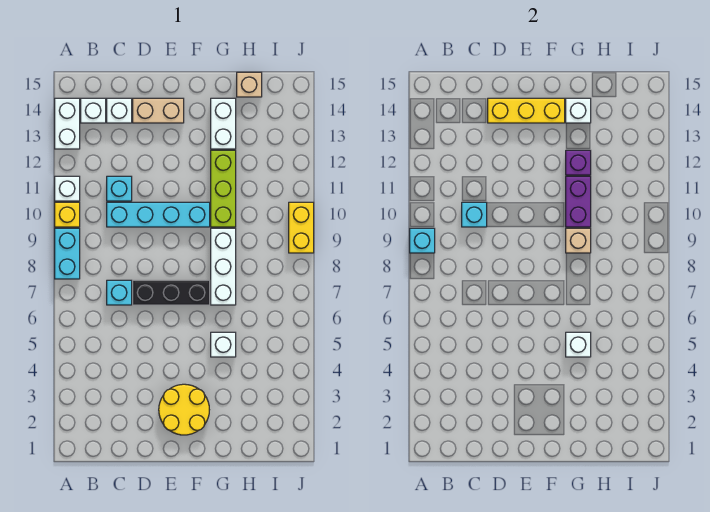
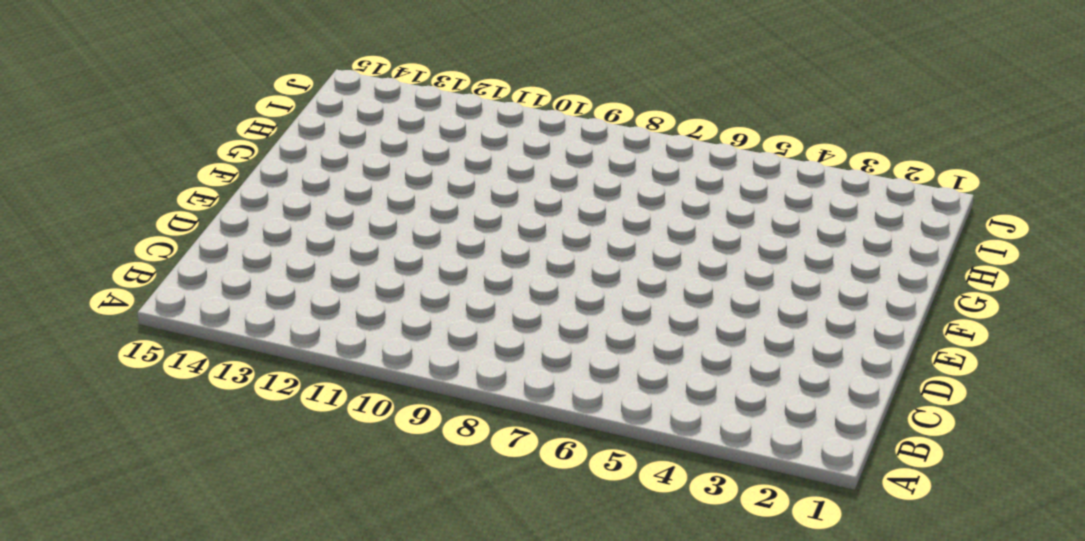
none -> cyan 1x2 brick [55,228,80,279]
none -> yellow 1x1 brick [55,202,80,227]
none -> white 1x1 brick [55,176,80,201]

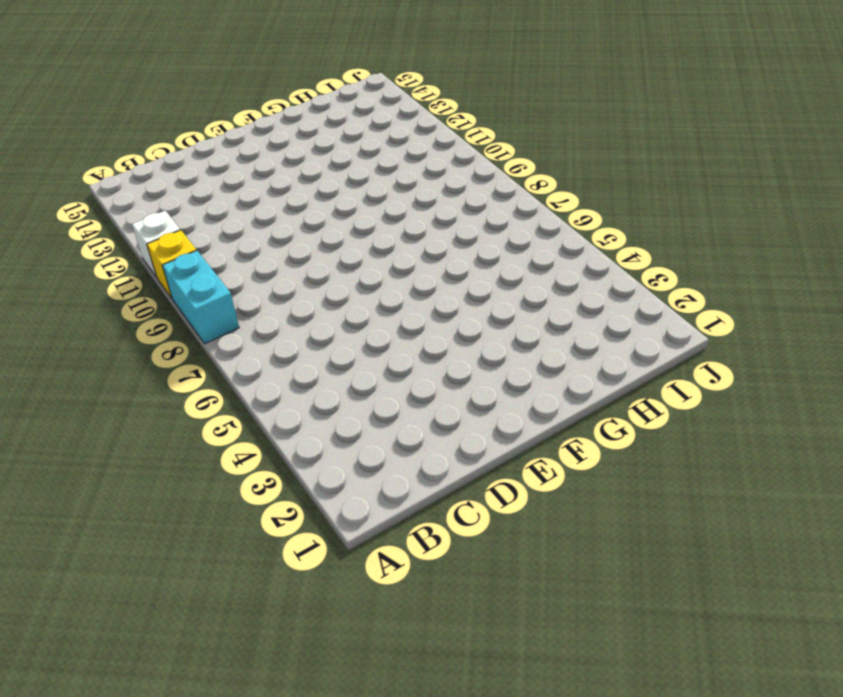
none -> white 1x2 brick [55,98,80,149]
none -> white 1x1 brick [81,98,106,123]
none -> cyan 1x1 brick [107,280,132,305]

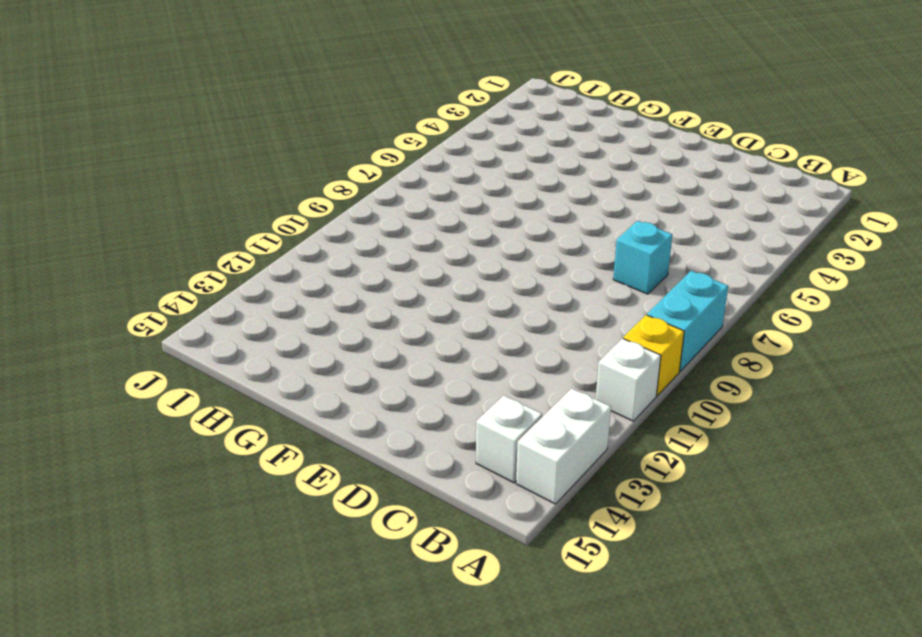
none -> cyan 1x4 brick [107,202,210,227]
none -> cyan 1x1 brick [107,176,132,201]
none -> white 1x1 brick [107,98,132,123]

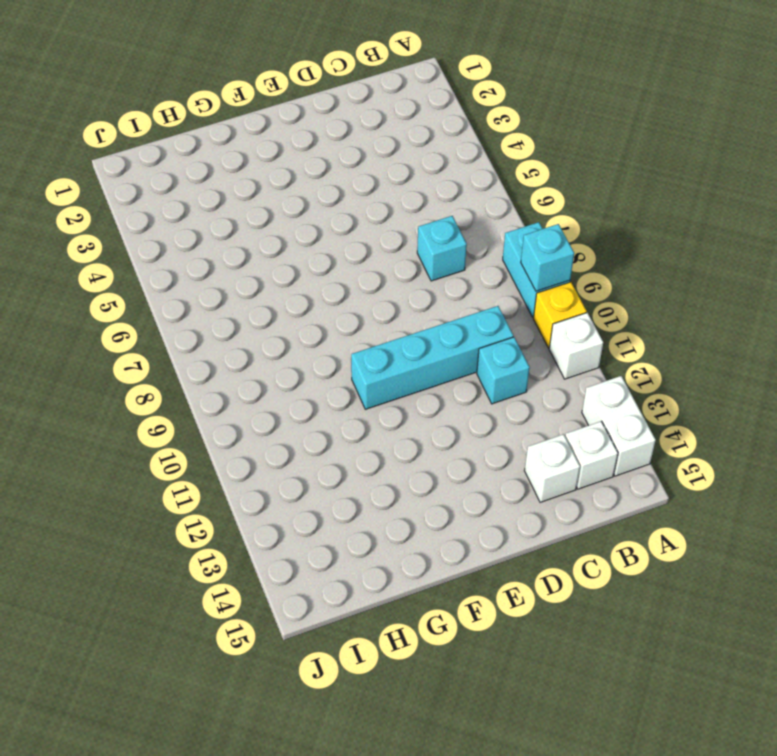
none -> black 1x3 brick [133,280,210,305]
none -> tan 1x2 brick [133,98,184,123]
none -> yellow 2x2 round brick [159,384,209,435]

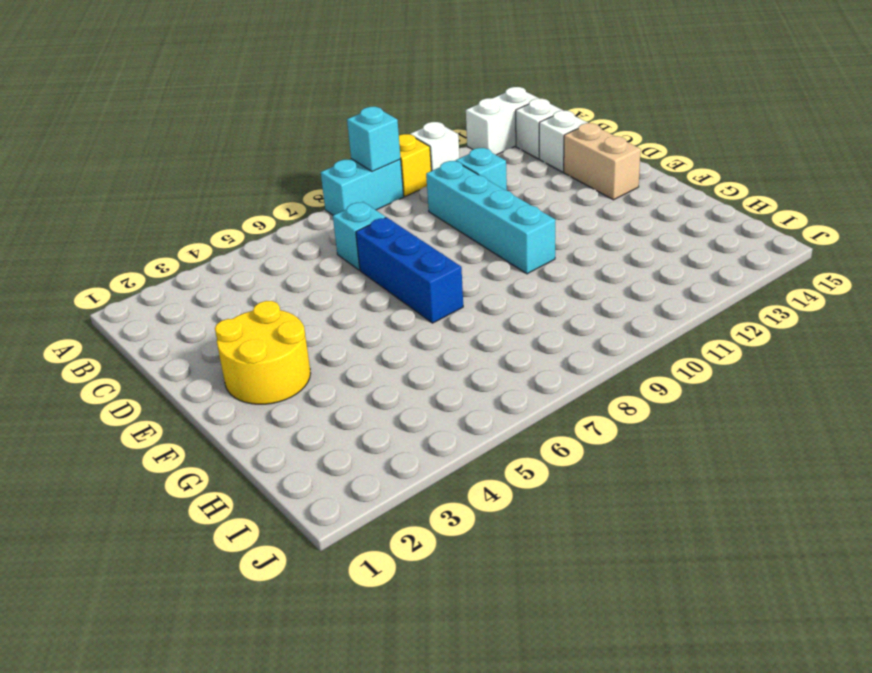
blue 1x3 brick [356,217,463,323] -> black 1x3 brick [133,280,210,305]
none -> white 1x1 brick [211,332,236,357]
none -> white 1x3 brick [211,228,236,305]
none -> lime 1x3 brick [211,150,236,227]

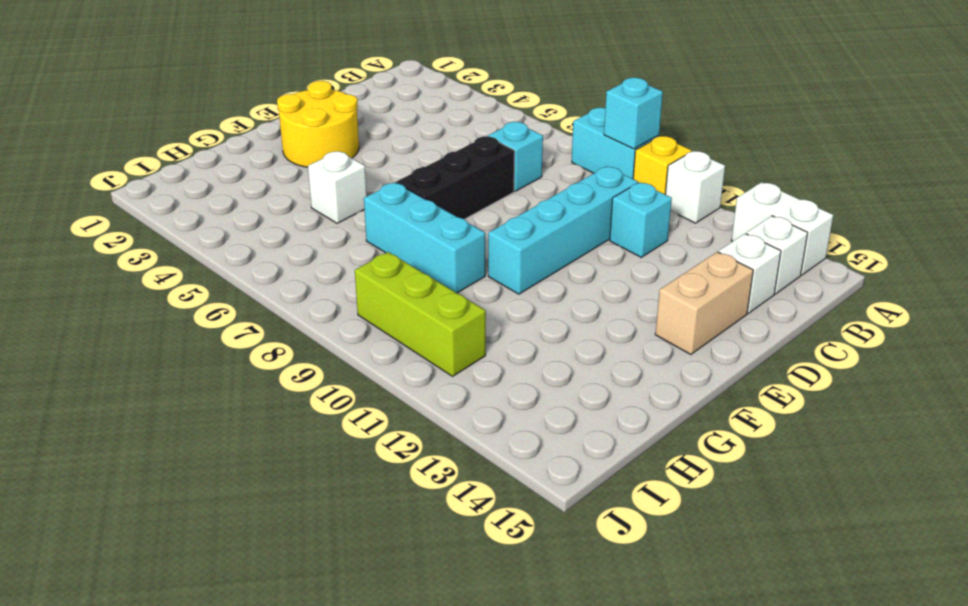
cyan 1x3 brick [364,182,485,293] -> white 1x3 brick [211,228,236,305]
lime 1x3 brick [355,252,486,376] -> lime 1x3 brick moved to [211,150,236,227]
none -> white 1x2 brick [211,98,236,149]
none -> tan 1x1 brick [237,72,262,97]
none -> yellow 1x2 brick [289,202,314,253]

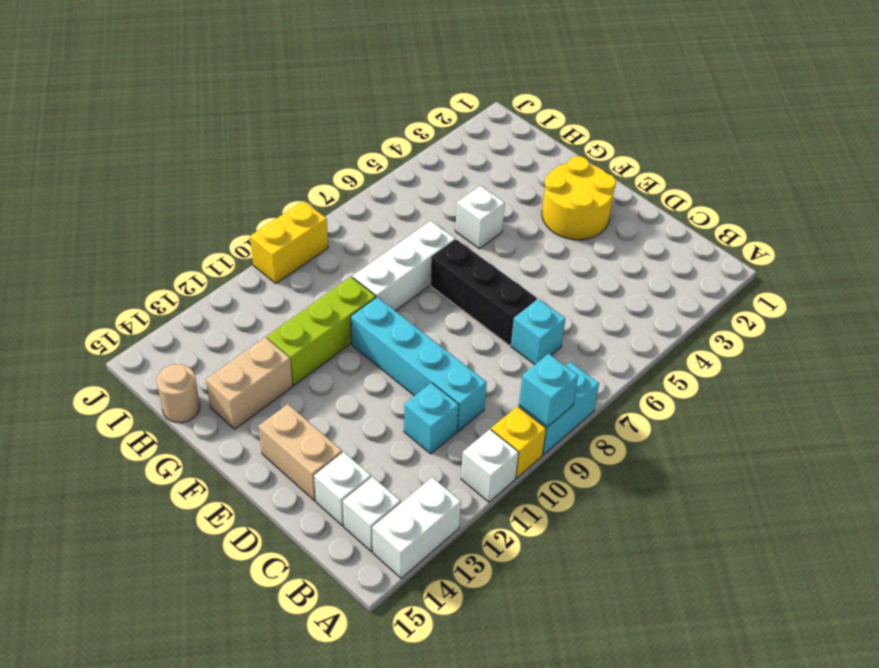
tan 1x2 brick [206,337,293,429] -> white 1x2 brick [211,98,236,149]
tan 1x1 round brick [156,364,200,423] -> tan 1x1 brick [237,72,262,97]
none -> cyan 1x1 brick [462,202,487,227]
none -> yellow 1x3 brick [488,98,565,123]
none -> white 1x1 brick [566,332,591,357]

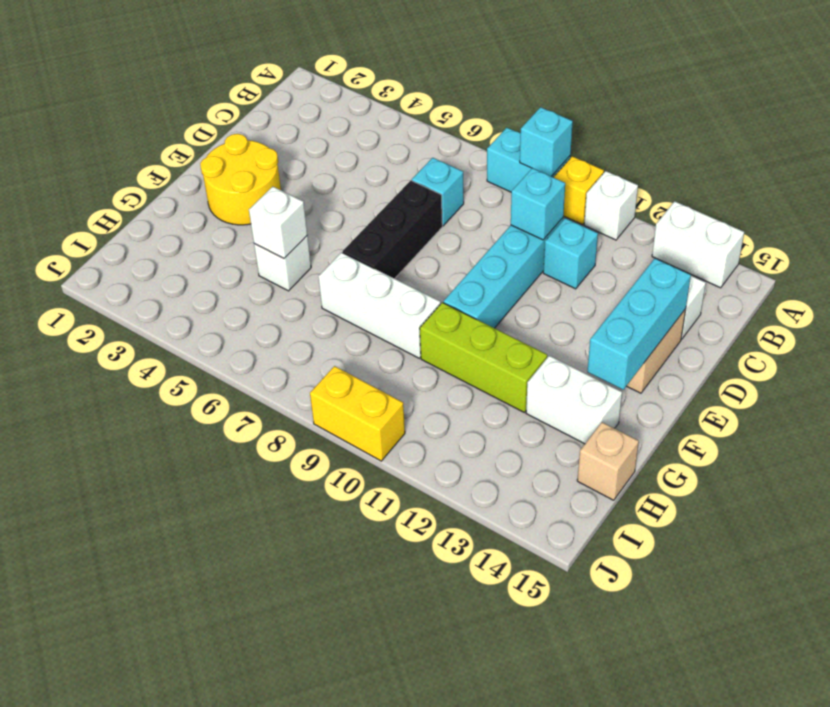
cyan 1x3 brick [587,258,691,390] -> yellow 1x3 brick [488,98,565,123]
none -> white 1x1 brick [81,98,106,123]
none -> tan 1x1 brick [566,228,591,253]
none -> purple 1x2 brick [566,176,591,227]

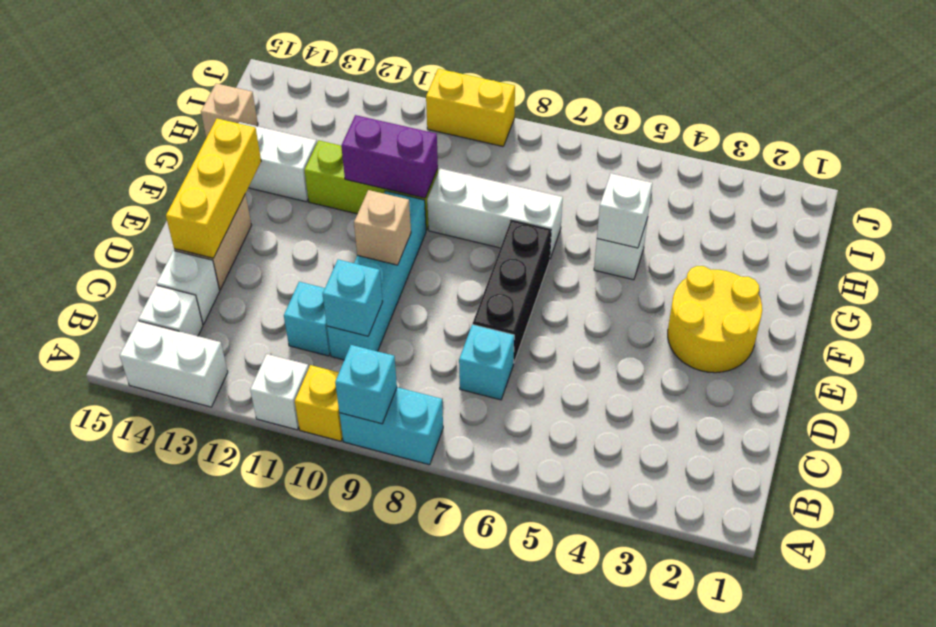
tan 1x1 brick [354,190,411,265] -> tan 1x1 brick moved to [566,228,591,253]
none -> purple 1x1 brick [566,150,591,175]
none -> white 1x1 brick [566,98,591,123]

